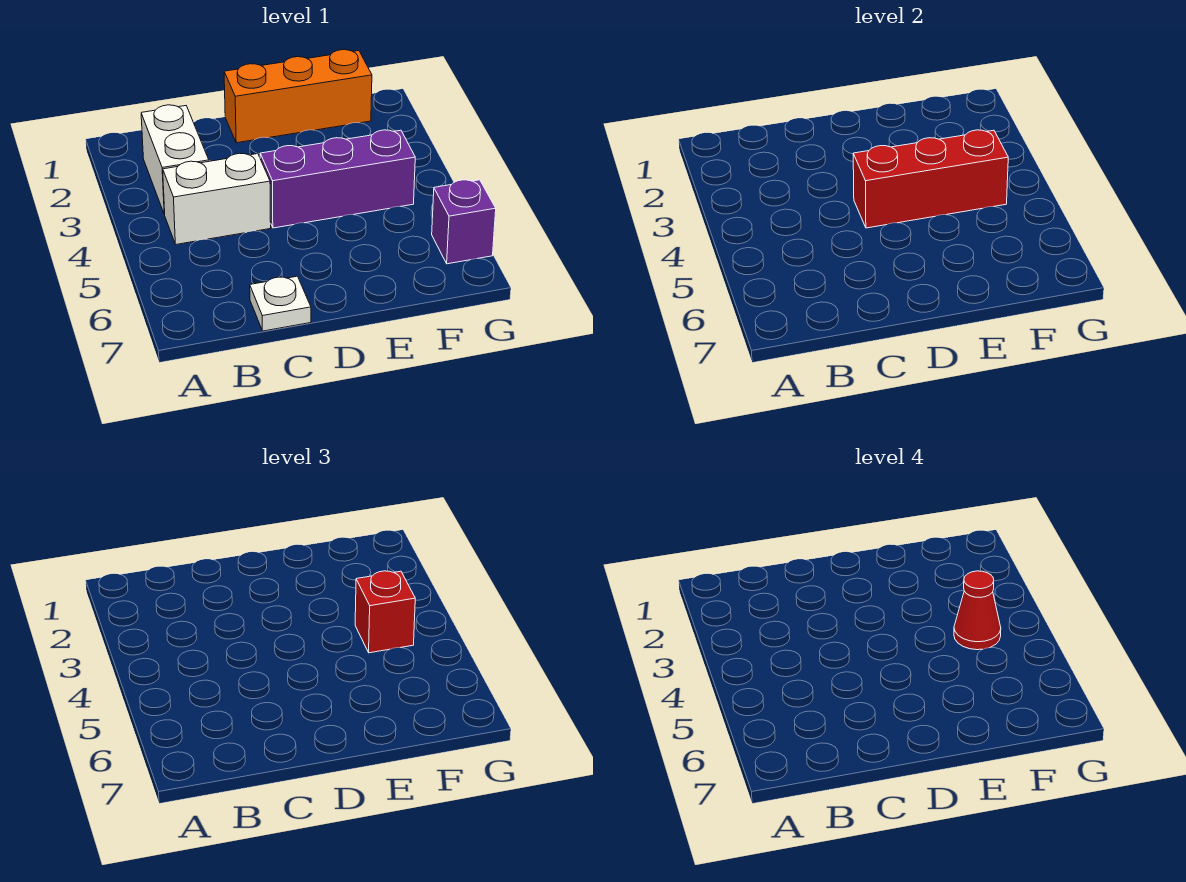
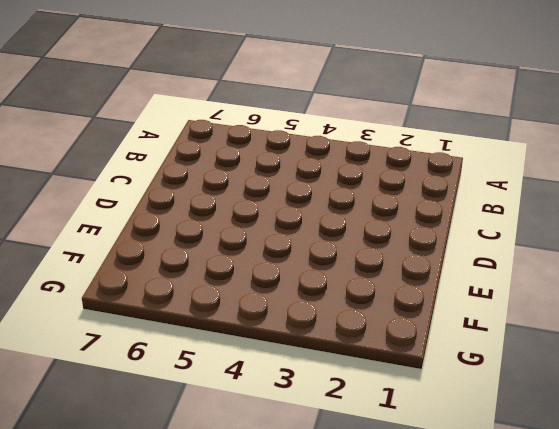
none -> white 1x2 brick [141,105,209,214]
none -> white 1x2 brick [163,153,271,244]

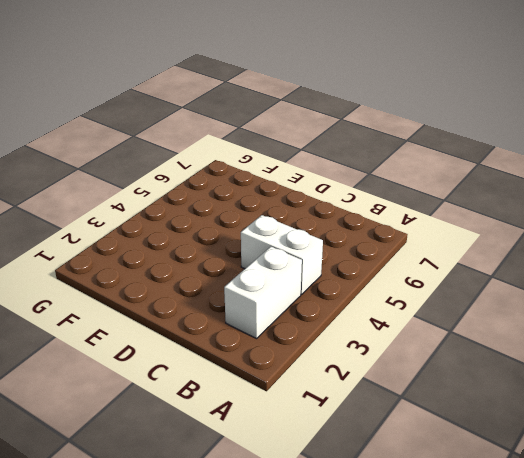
none -> white 1x1 plate [250,276,311,331]
none -> orange 1x3 brick [224,50,372,143]

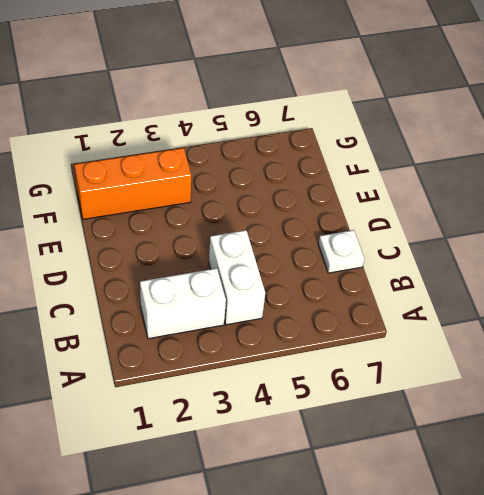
orange 1x3 brick [74,148,191,219] -> orange 1x3 brick turned to [224,50,372,143]
none -> purple 1x3 brick [260,130,415,228]
none -> purple 1x1 brick [432,180,496,264]

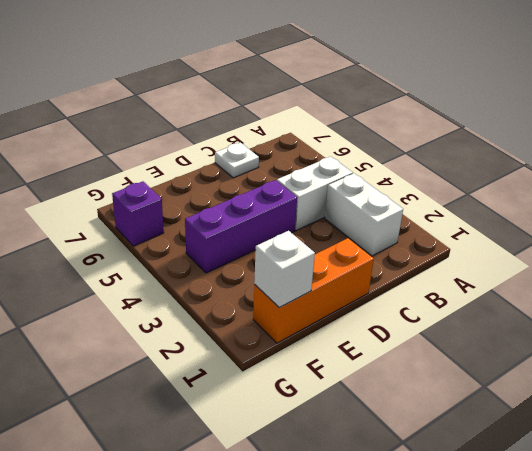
white 1x1 brick [254,231,315,308] -> none
none -> red 1x3 brick [853,130,1008,228]
none -> red 1x1 brick [355,571,415,653]

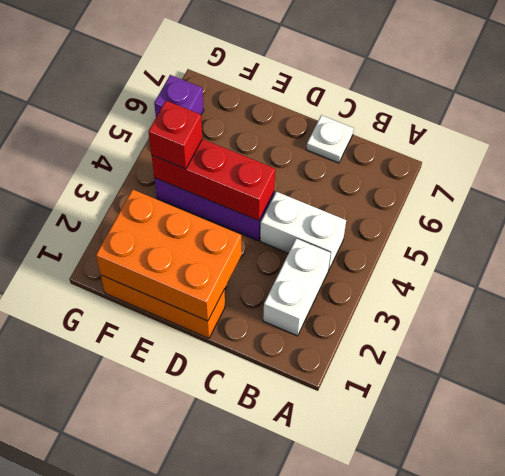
orange 2x3 brick [96,189,242,321] -> none
none -> red 1x1 cone [954,571,1001,650]

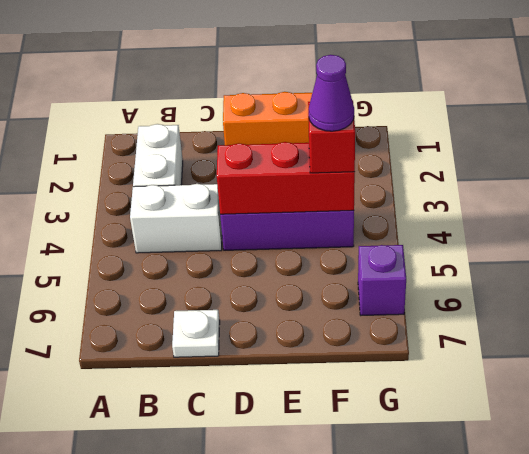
purple 1x1 cone [308,55,354,131] -> red 1x1 cone [954,571,1001,650]

